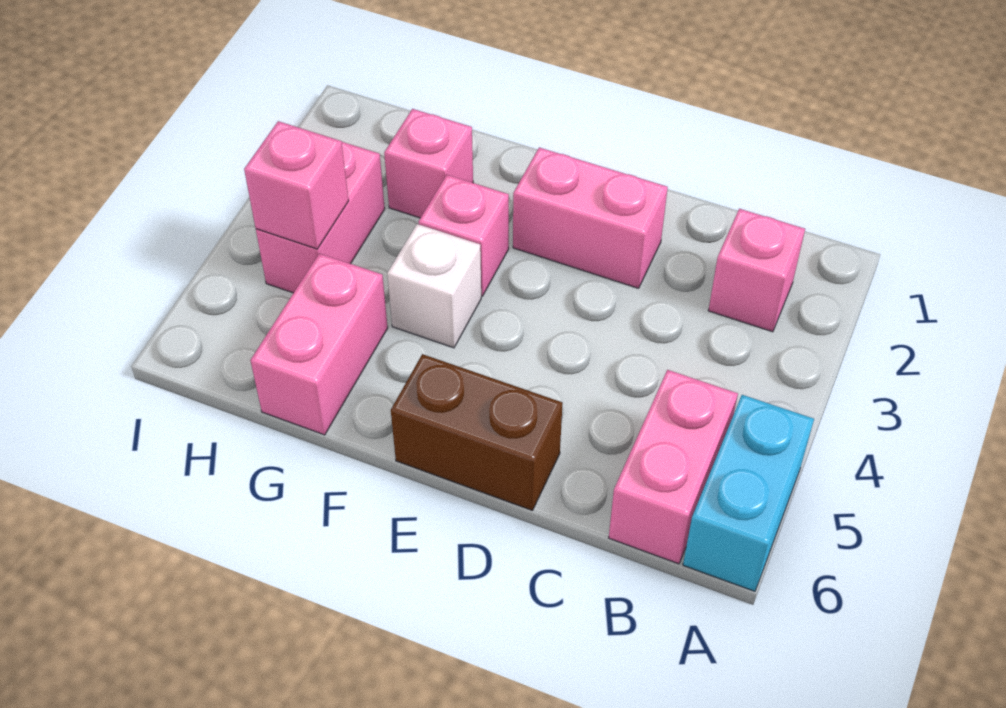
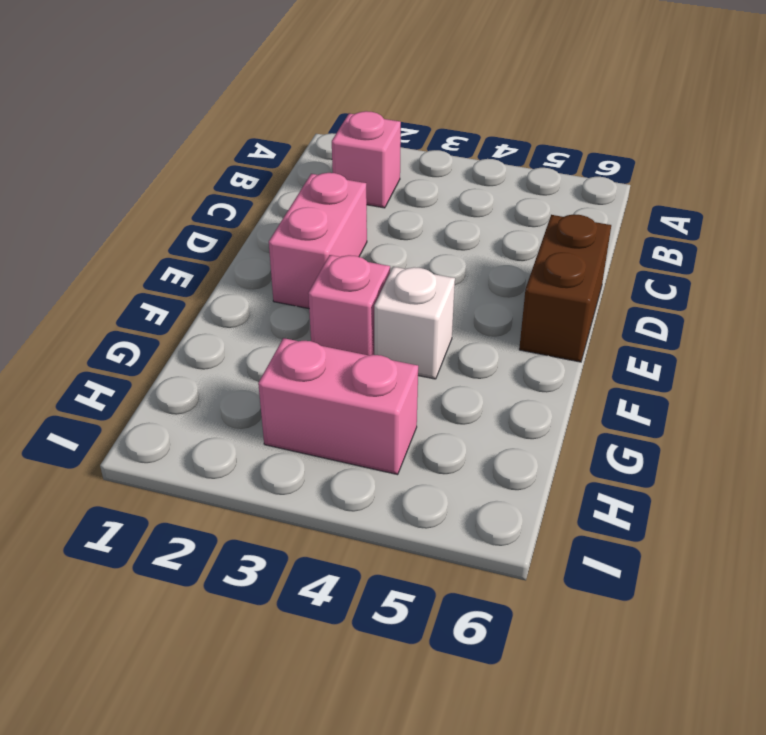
none -> cyan 1x2 brick [683,395,814,591]
none -> pink 1x2 brick [609,370,738,564]

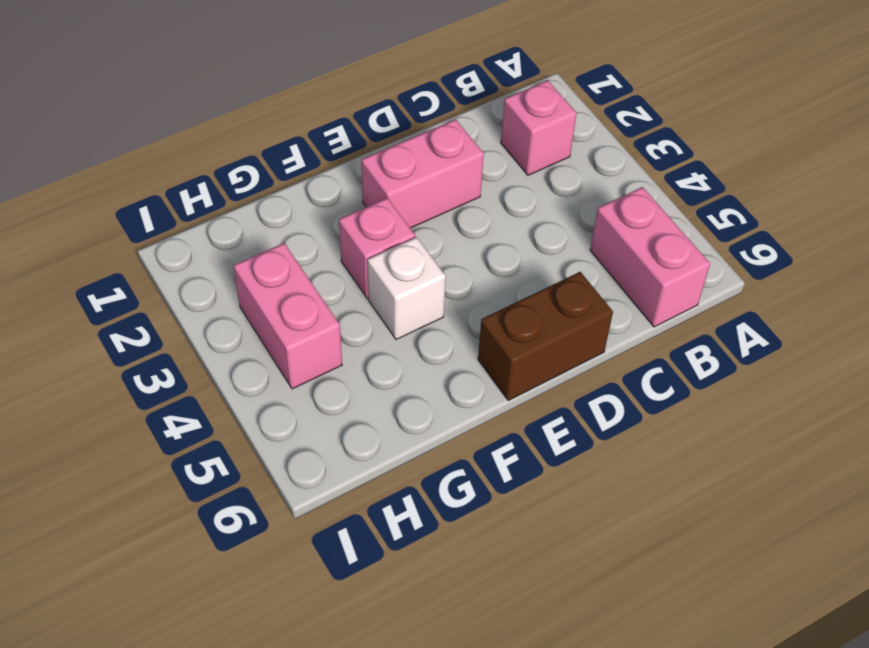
none -> cyan 1x2 brick [683,395,814,591]
none -> pink 1x1 brick [384,109,473,218]

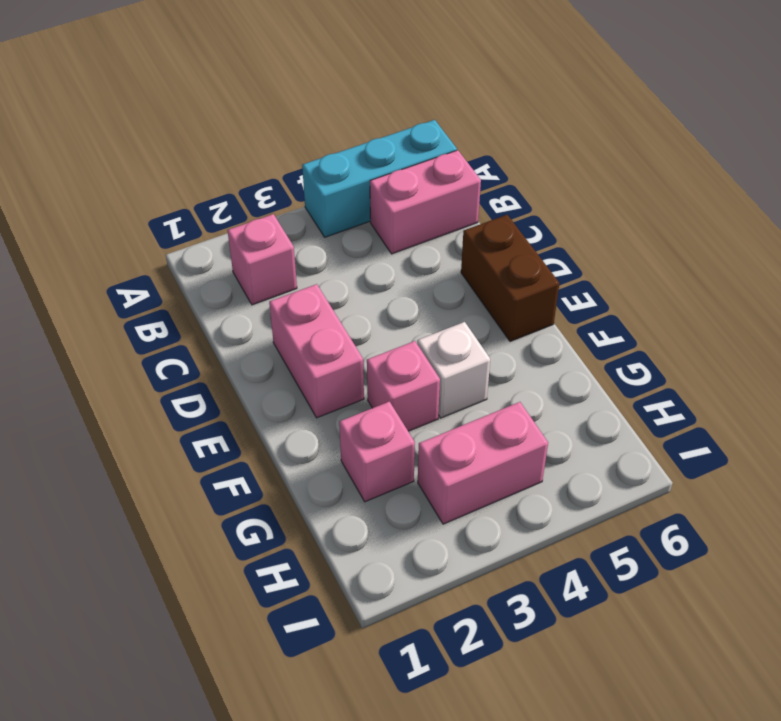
cyan 1x3 brick [302,120,457,237] -> cyan 1x2 brick [683,395,814,591]
none -> pink 1x2 brick [250,253,388,435]
none -> pink 1x1 brick [244,121,349,249]

